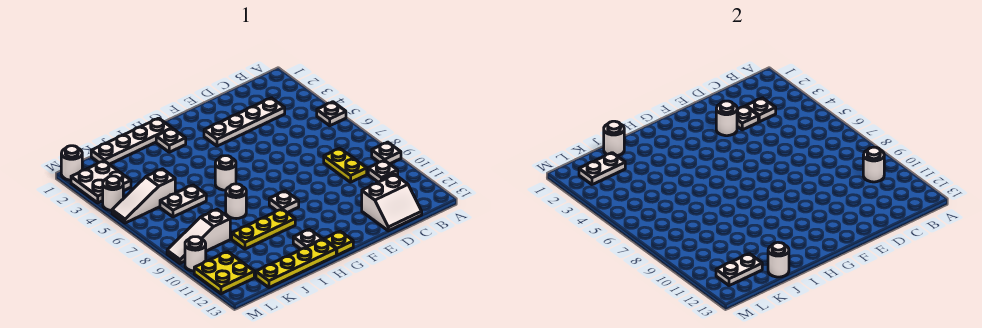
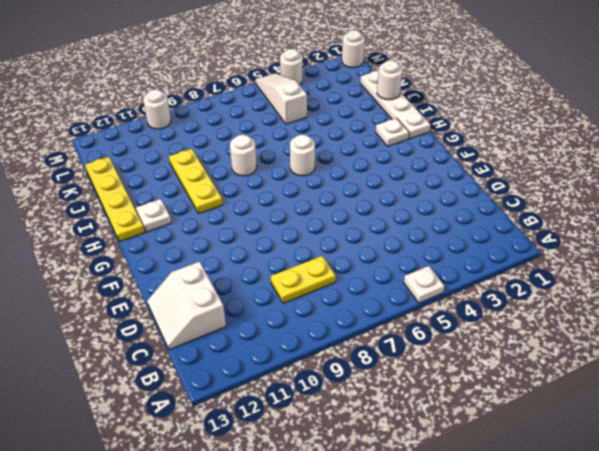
none -> white 1x1 plate [372,142,401,164]
none -> white 1x1 plate [368,160,398,182]
none -> white 1x4 plate [204,98,285,146]
none -> white 1x1 plate [269,191,299,212]

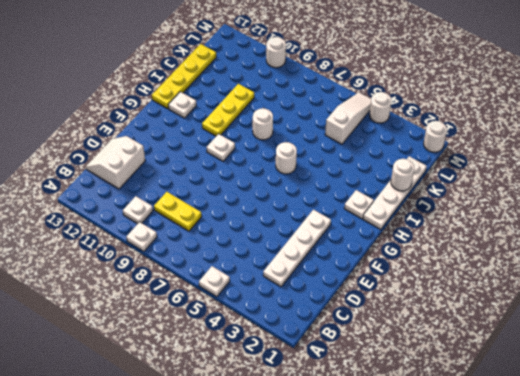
none -> yellow 1x1 plate [324,231,353,255]
none -> white 1x2 plate [160,185,206,217]
none -> white 1x3 slope [167,209,230,263]
none -> white 2x2 plate [71,161,131,203]

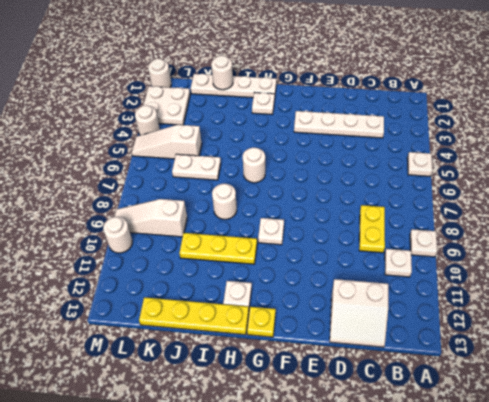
none -> yellow 2x2 plate [194,252,254,294]
none -> white 1x1 round brick [863,147,884,182]
none -> white 1x1 plate [746,98,776,122]
none -> white 1x1 plate [737,106,758,130]

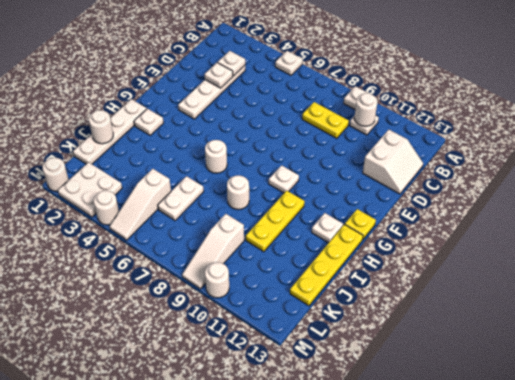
none -> yellow 2x2 plate [194,252,254,294]
none -> white 1x1 round brick [716,101,737,136]
none -> white 1x1 round brick [768,242,789,277]
none -> white 1x2 plate [579,153,625,185]

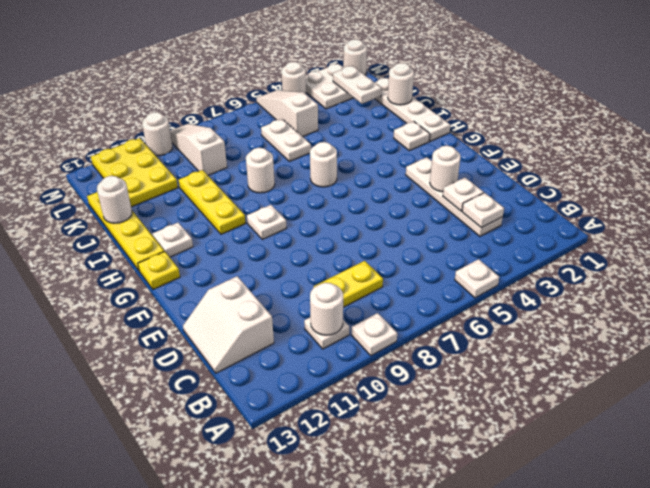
yellow 2x3 plate [91,138,178,207] -> yellow 2x2 plate [194,252,254,294]
none -> white 1x2 plate [716,254,762,286]

